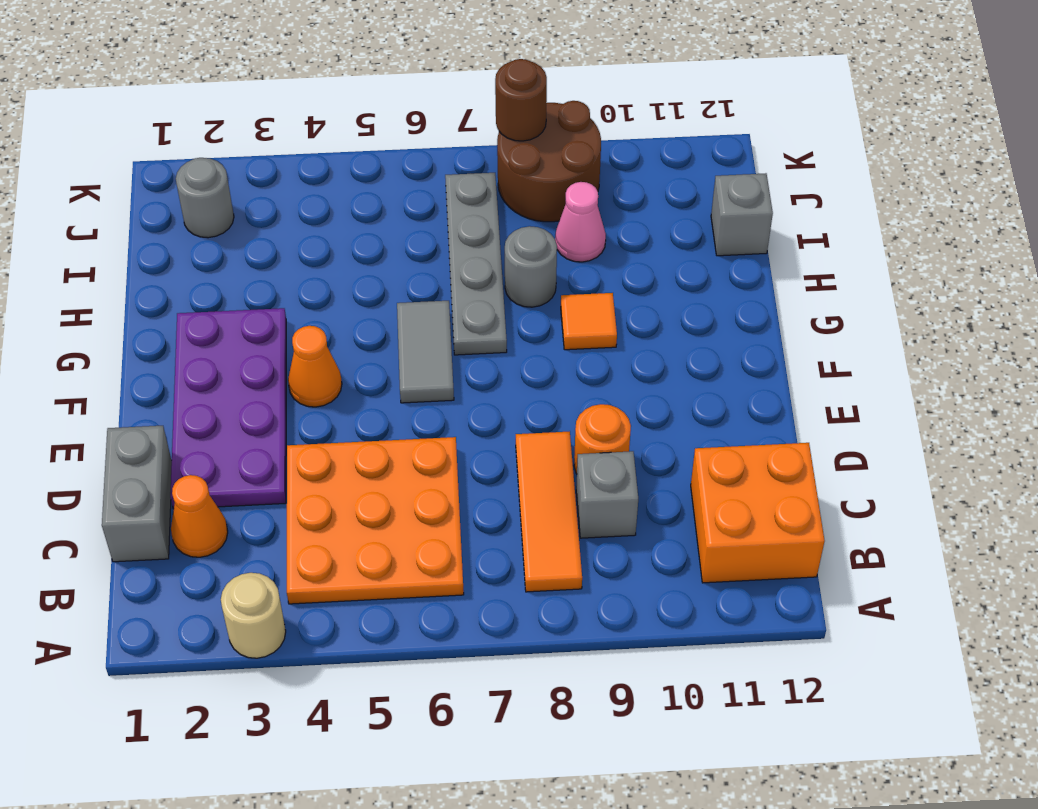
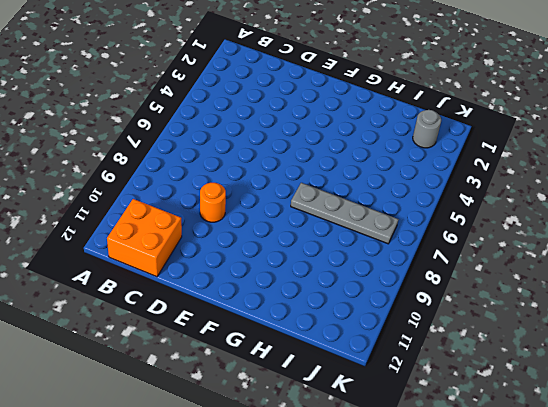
none -> tan 1x1 round brick [221,573,286,658]
none -> orange 3x3 plate [287,437,464,604]
none -> orange 1x3 tile [516,432,582,592]

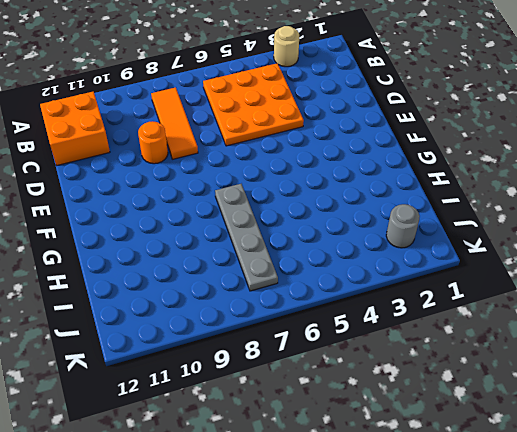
none -> grey 1x2 brick [102,426,172,562]
none -> orange 1x1 cone [171,475,228,557]
none -> grey 1x1 brick [576,451,638,538]

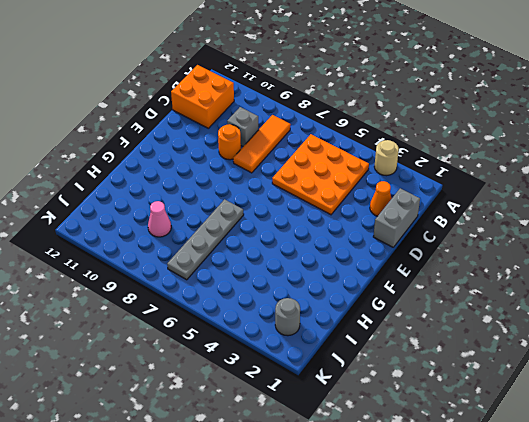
none -> purple 2x4 plate [170,308,286,509]
none -> orange 1x1 cone [288,326,342,407]
none -> grey 1x2 tile [397,301,454,403]

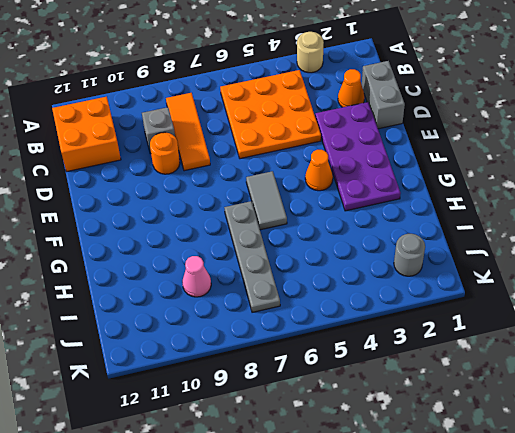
none -> orange 1x1 tile [561,293,617,350]
none -> grey 1x1 round brick [505,226,557,307]
none -> grey 1x1 brick [711,173,773,256]

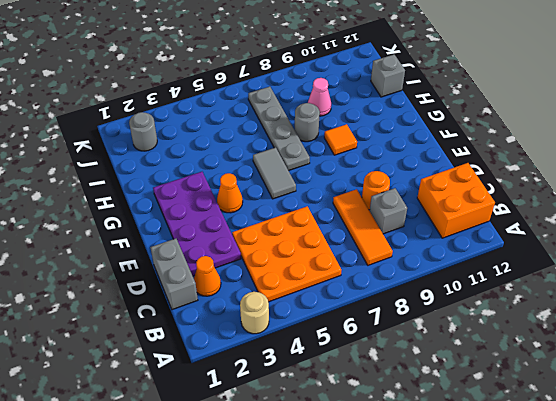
none -> brown 2x2 round brick [497,101,601,222]
none -> brown 1x1 round brick [495,59,547,141]

